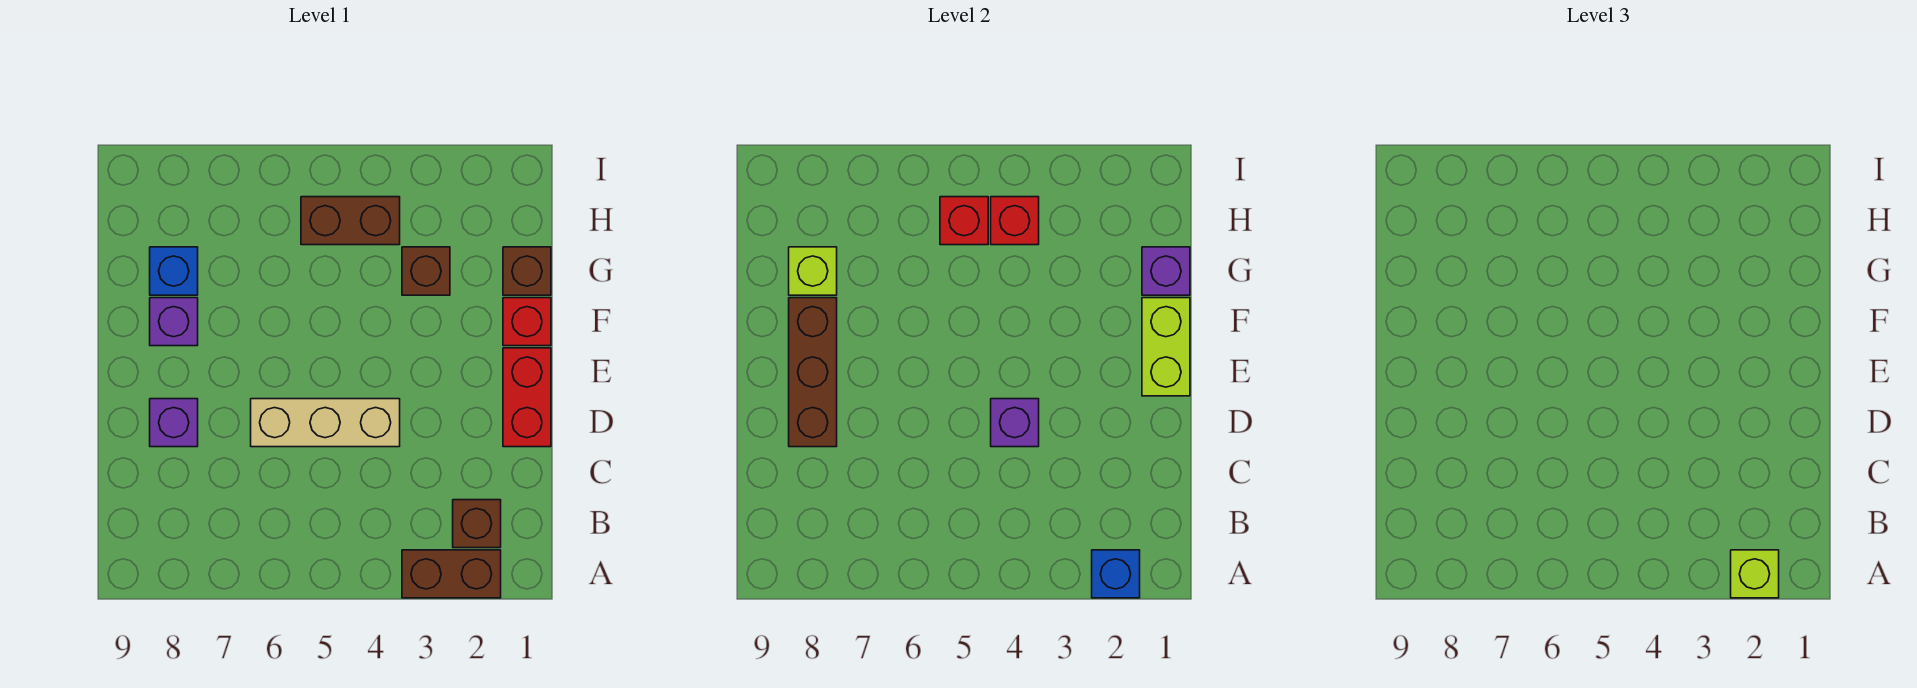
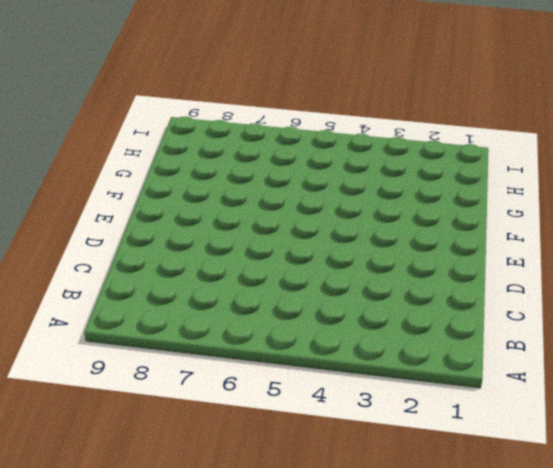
none -> brown 1x2 brick [402,550,501,598]
none -> brown 1x1 brick [453,500,501,548]
none -> red 1x2 brick [503,348,551,447]

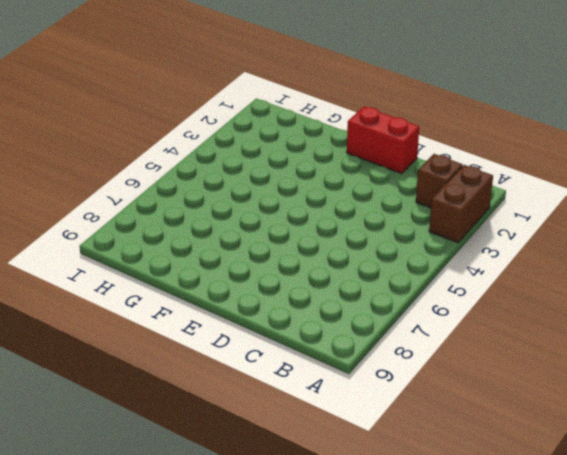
none -> tan 1x3 brick [251,399,400,447]
none -> purple 1x1 brick [150,399,198,447]
none -> red 1x1 brick [503,298,551,346]

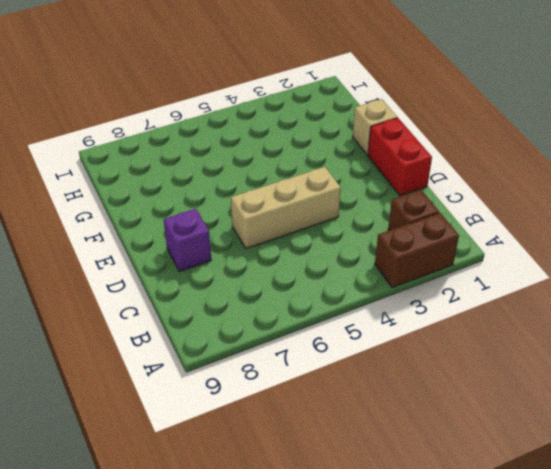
tan 1x1 brick [353,99,397,155] -> red 1x1 brick [503,298,551,346]
none -> purple 1x1 brick [150,298,198,346]
none -> brown 1x1 brick [503,247,551,295]
none -> brown 1x1 brick [402,247,450,295]

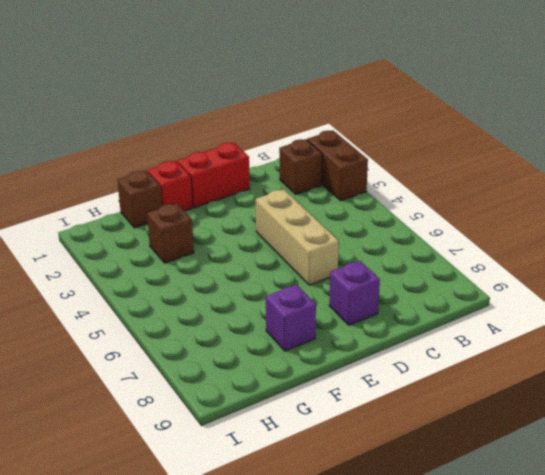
none -> blue 1x1 brick [150,247,198,295]
none -> brown 1x2 brick [301,197,400,245]
none -> blue 1x1 brick [1092,550,1140,598]

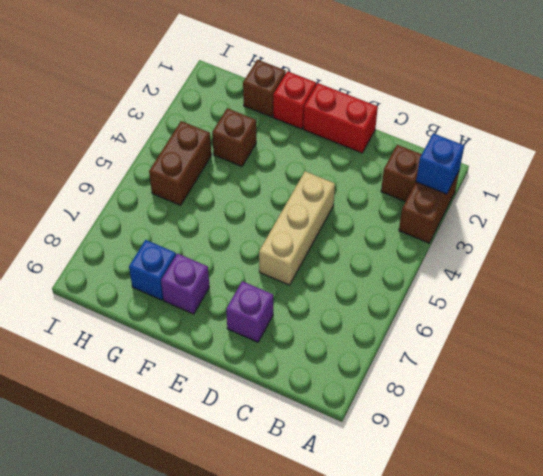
none -> purple 1x1 brick [991,399,1039,447]
none -> brown 1x3 brick [789,298,837,447]
none -> lime 1x2 brick [1142,298,1190,396]

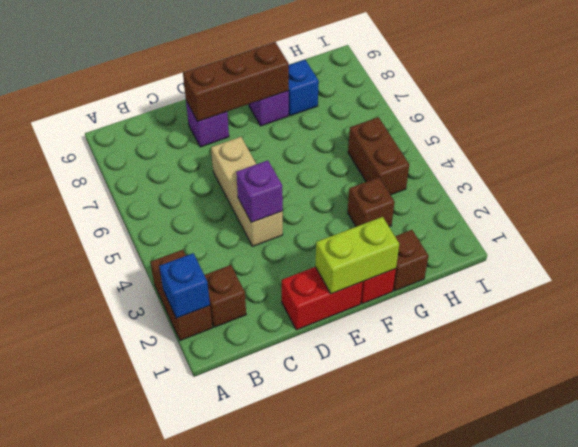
none -> purple 1x1 brick [1142,247,1190,295]
none -> lime 1x1 brick [789,247,837,295]
none -> red 1x1 brick [991,197,1039,245]

